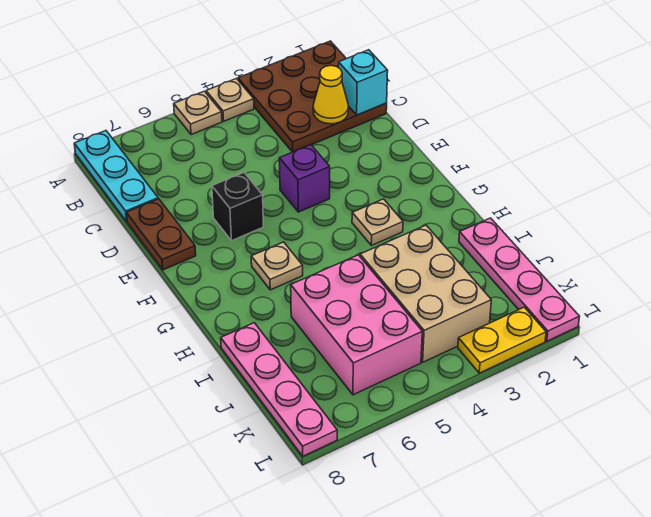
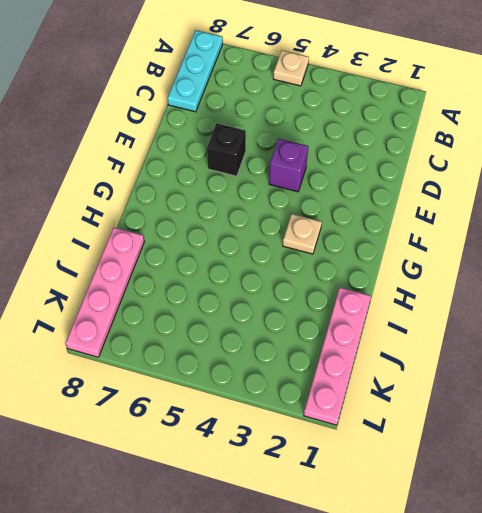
none -> brown 3x3 plate [238,41,387,152]
none -> tan 1x1 plate [206,79,254,121]
none -> brown 1x2 plate [126,199,196,270]

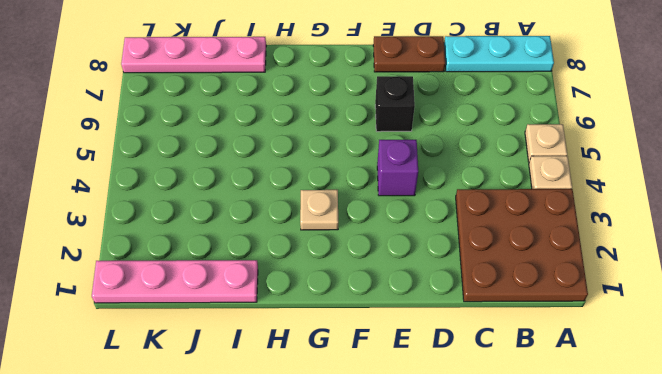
none -> tan 1x1 plate [251,242,303,290]
none -> tan 2x3 brick [360,225,491,362]
none -> pink 2x3 brick [291,255,422,395]

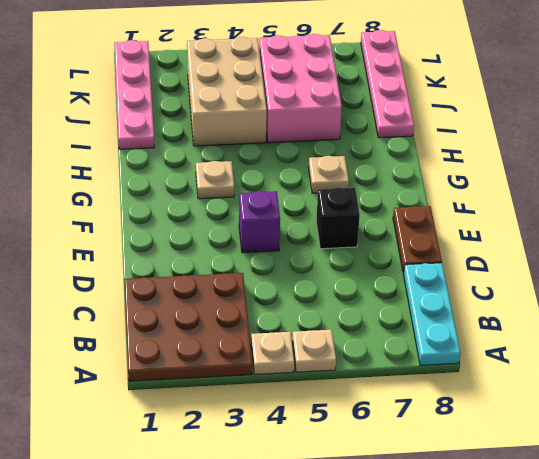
none -> yellow 1x2 plate [458,307,546,373]
none -> cyan 1x1 brick [339,50,388,115]
none -> yellow 1x1 cone [313,65,349,124]

